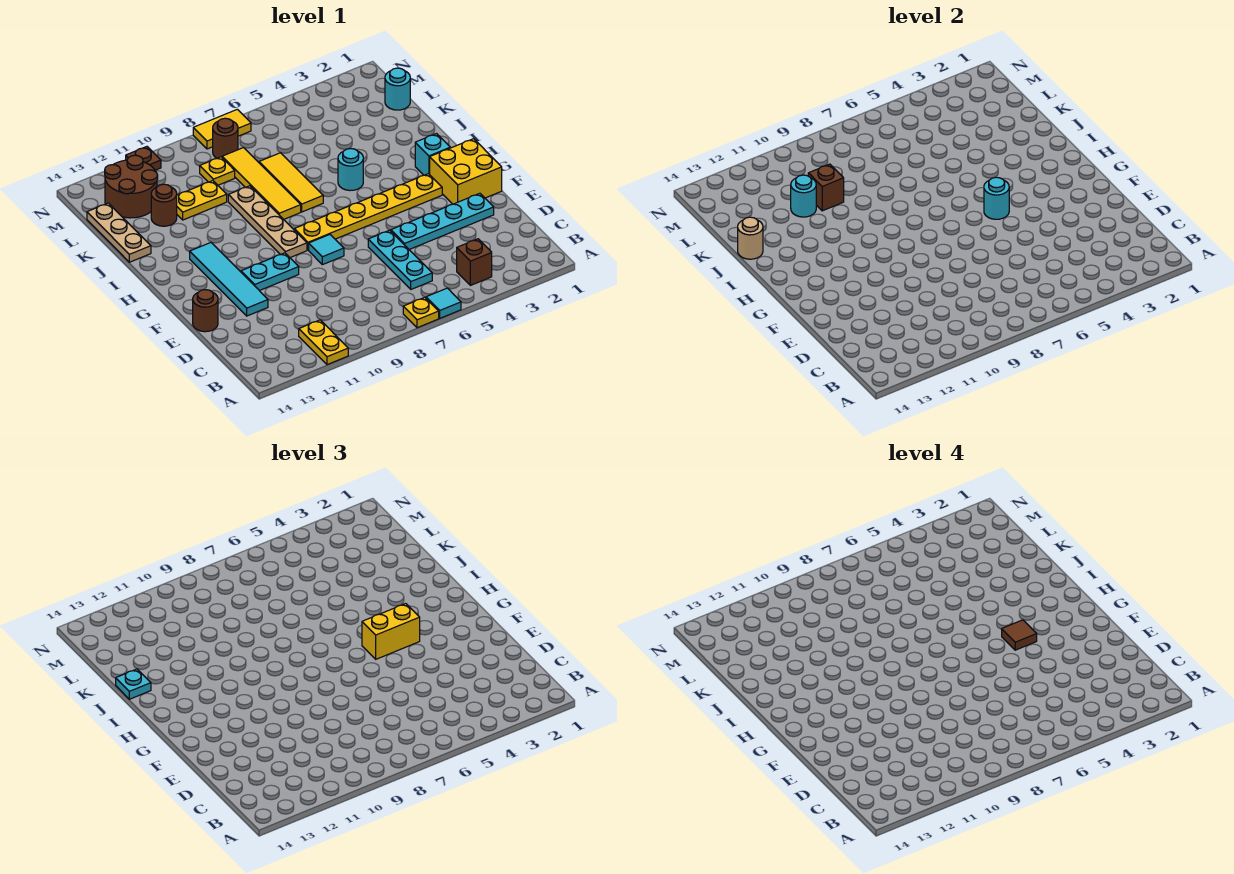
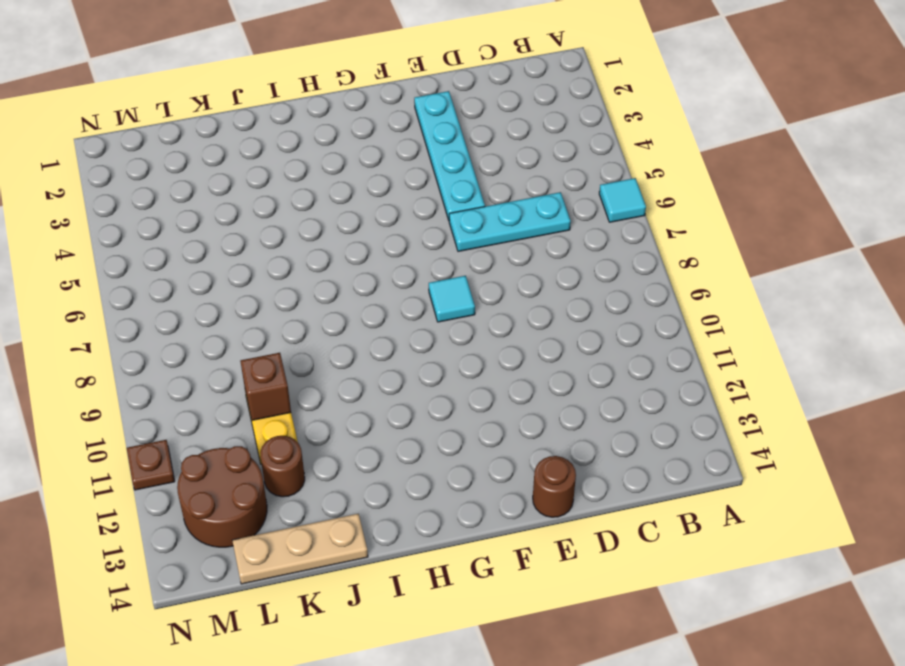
none -> yellow 1x1 plate [403,297,439,328]
none -> yellow 1x2 plate [299,320,348,365]
none -> brown 1x1 brick [457,239,492,285]
none -> cyan 1x4 tile [190,243,268,316]

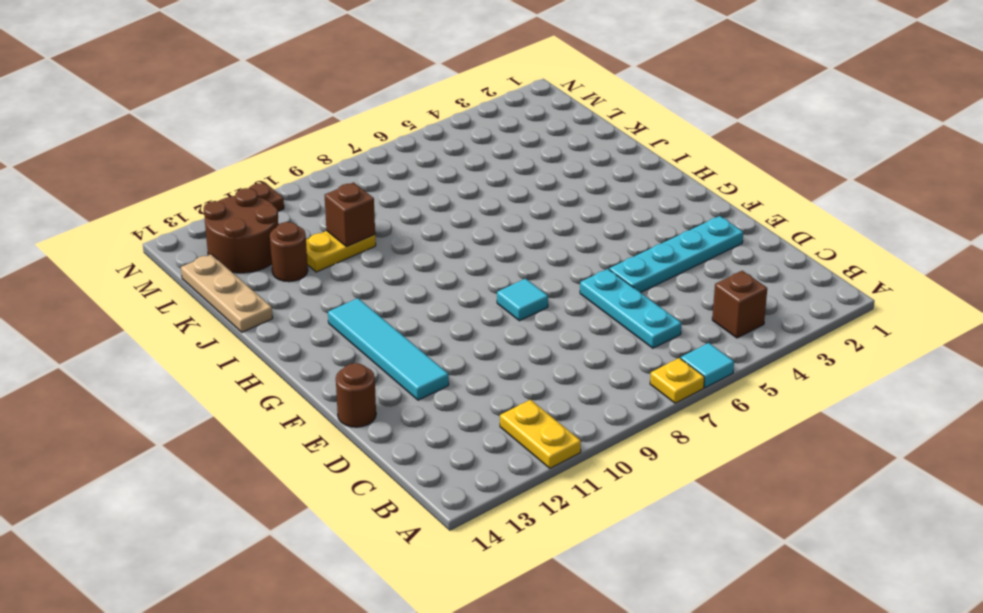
none -> yellow 2x2 brick [430,139,502,204]
none -> cyan 1x2 plate [241,253,299,291]
none -> yellow 1x6 plate [294,174,442,250]
none -> tan 1x4 plate [228,186,307,258]

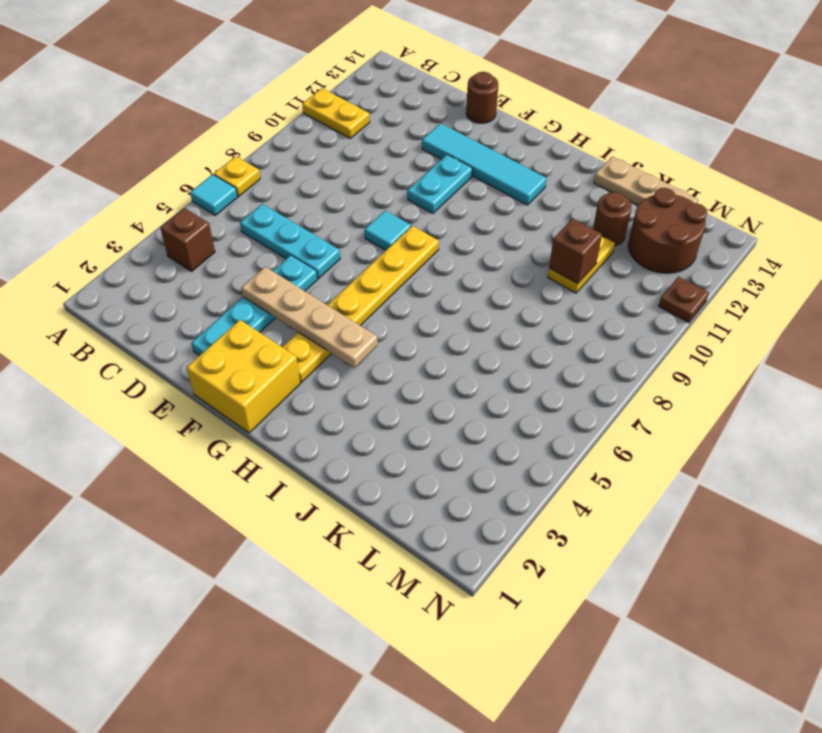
tan 1x4 plate [242,267,378,368] -> tan 1x4 plate moved to [228,186,307,258]
none -> cyan 1x1 brick [415,134,450,175]
none -> cyan 1x1 round brick [338,149,363,191]
none -> yellow 1x3 tile [259,153,323,212]
none -> yellow 1x4 tile [222,148,301,219]

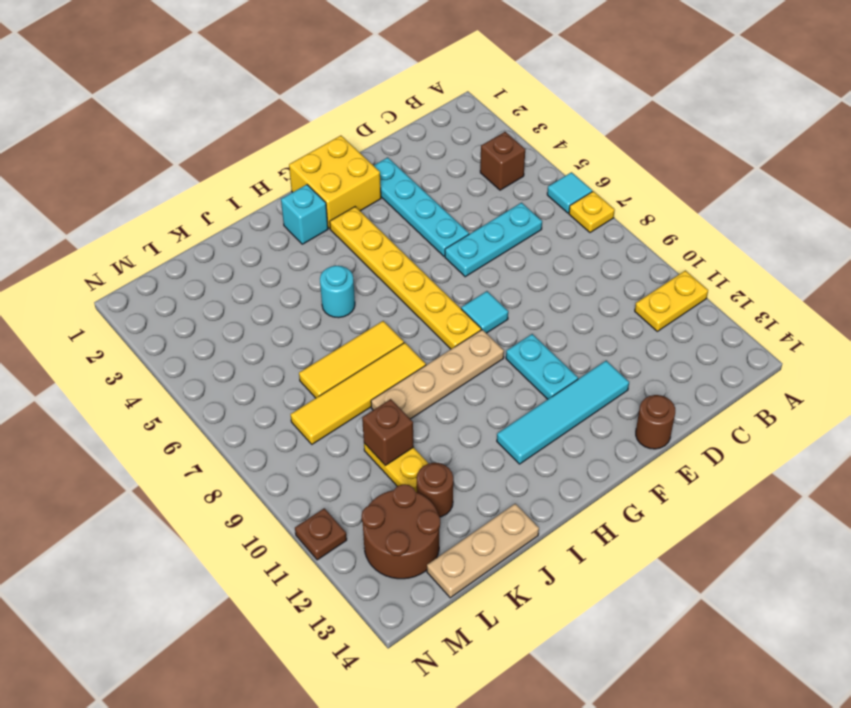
none -> cyan 1x1 round brick [385,68,410,110]
none -> yellow 1x1 plate [200,157,235,185]
none -> brown 1x1 round brick [213,118,238,158]
none -> yellow 1x2 tile [193,109,251,149]

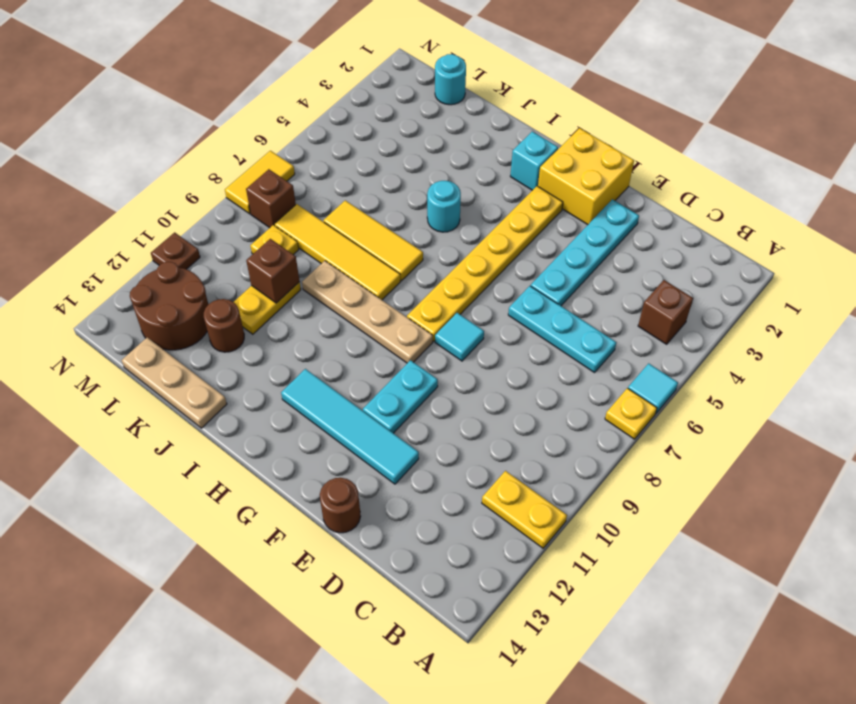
brown 1x1 brick [246,169,296,228] -> brown 1x1 round brick [213,118,238,158]
none -> cyan 1x1 round brick [984,177,1009,219]
none -> tan 1x1 round brick [738,217,763,259]
none -> cyan 1x1 round brick [791,175,816,217]
none -> yellow 1x2 brick [362,604,420,659]

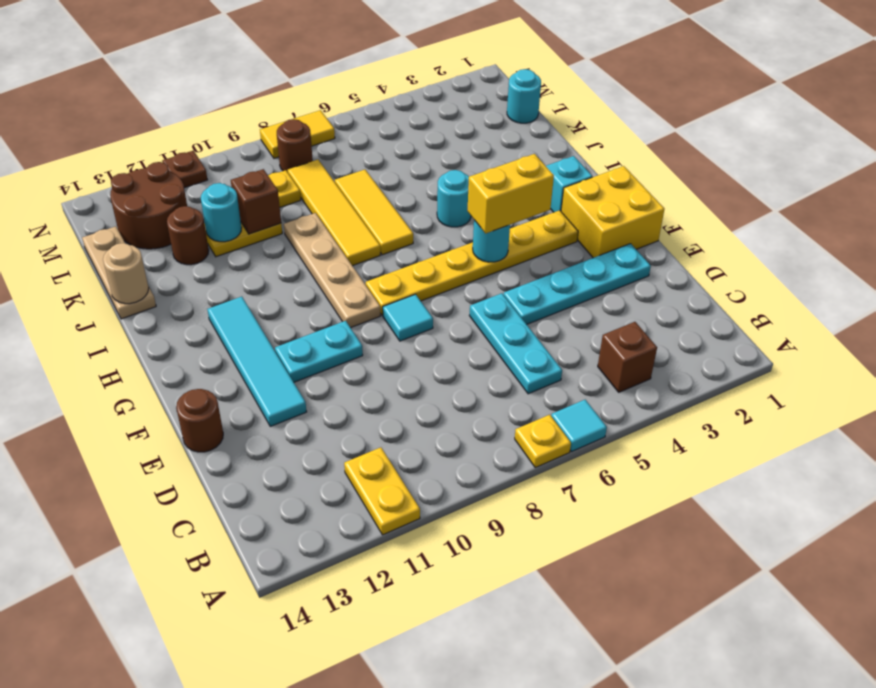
none -> cyan 1x1 plate [116,669,151,699]
none -> brown 1x1 tile [1002,620,1037,650]

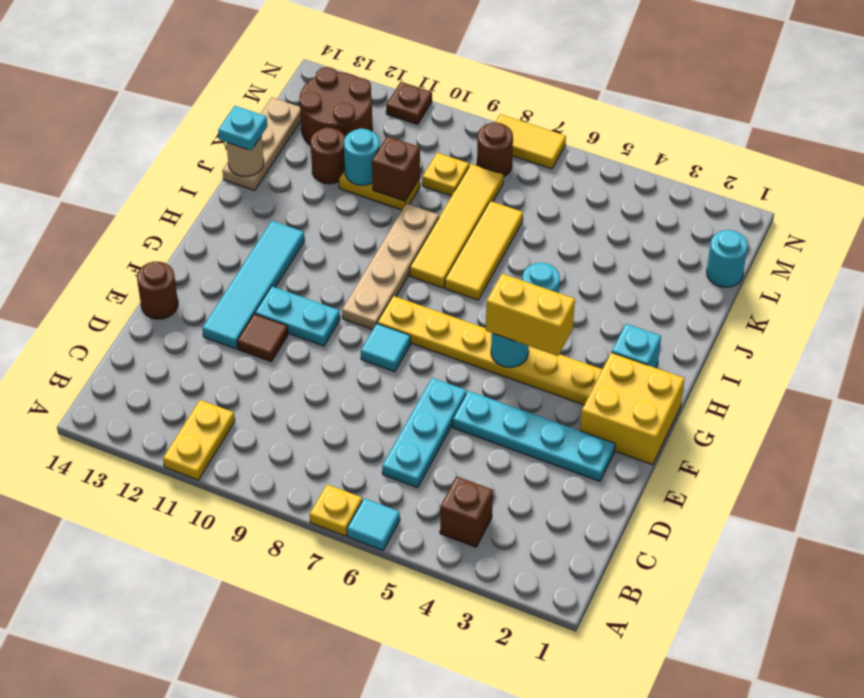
brown 1x1 tile [237,314,288,362] -> brown 1x1 tile moved to [1002,620,1037,650]

